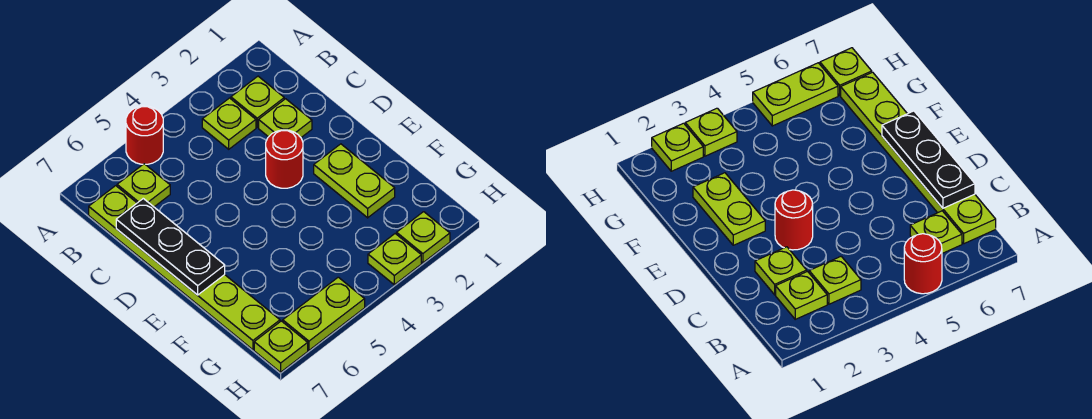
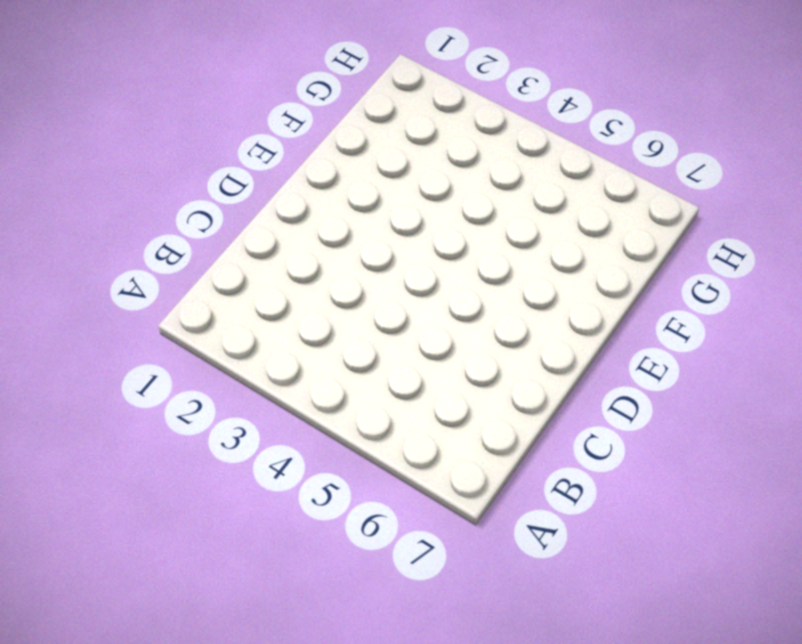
none -> red 1x1 round brick [126,106,163,164]
none -> lime 1x1 plate [231,76,284,127]
none -> lime 1x1 plate [202,98,256,149]

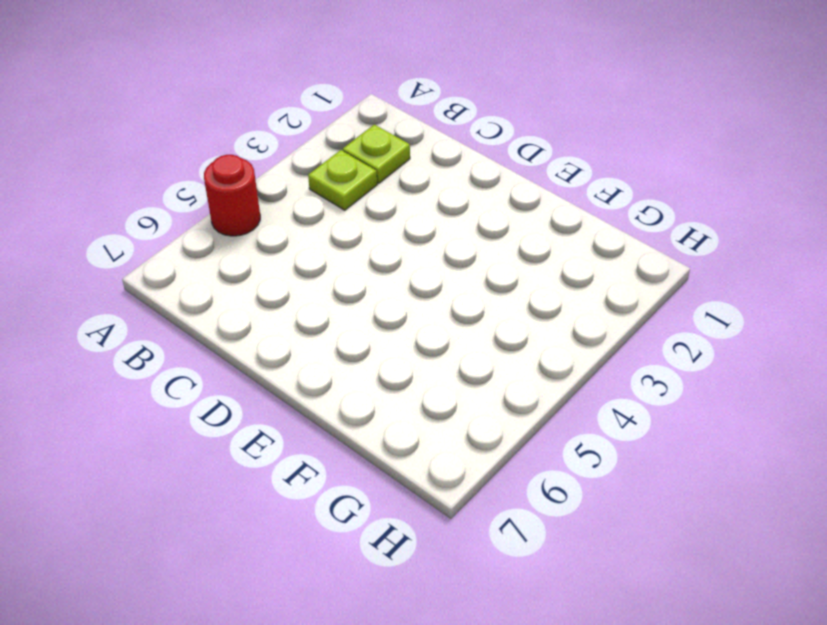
none -> lime 1x1 plate [117,164,170,207]
none -> lime 1x6 plate [89,186,280,350]
none -> lime 1x1 plate [259,99,312,137]

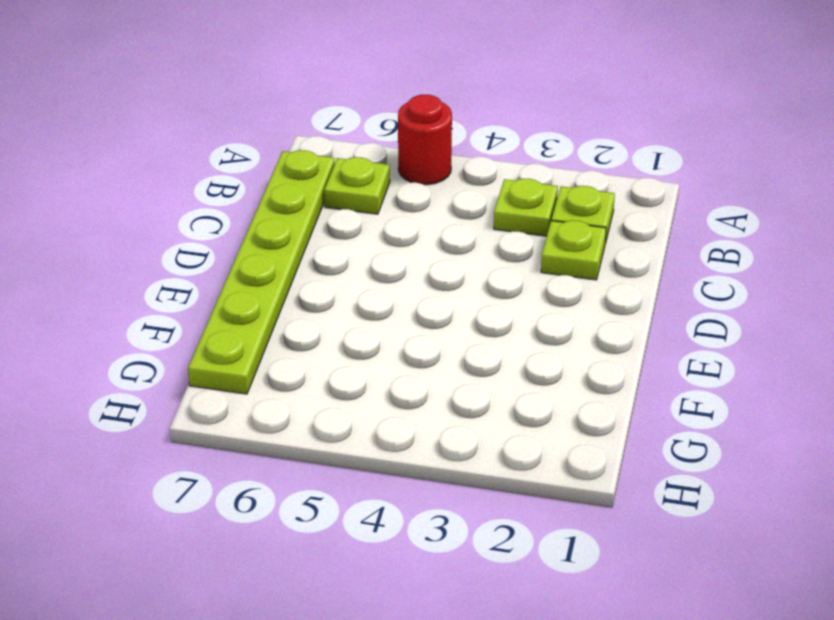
none -> red 1x1 round brick [266,130,303,188]
none -> lime 1x2 plate [314,144,395,218]
none -> lime 1x1 plate [397,212,450,263]

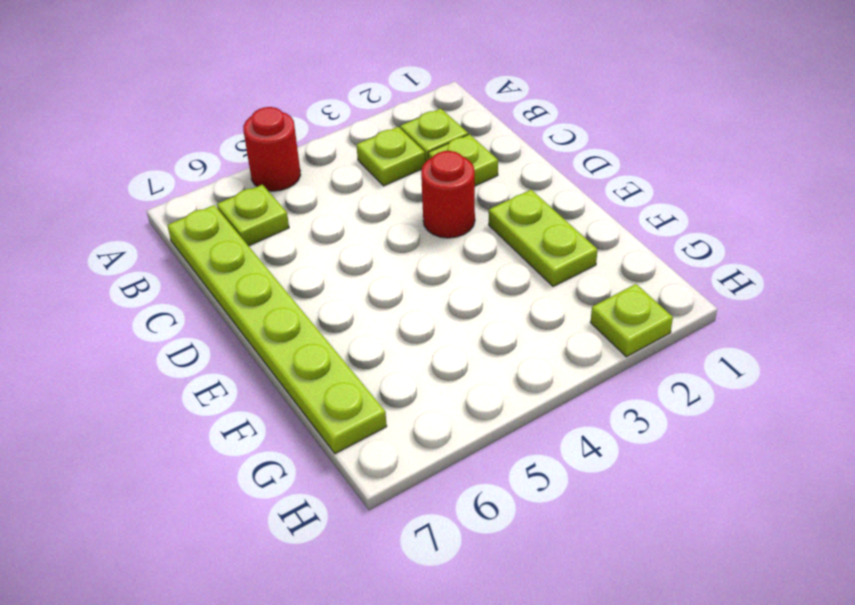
none -> lime 1x1 plate [368,234,421,285]
none -> lime 1x2 plate [283,277,365,350]
none -> lime 1x1 plate [254,321,308,372]

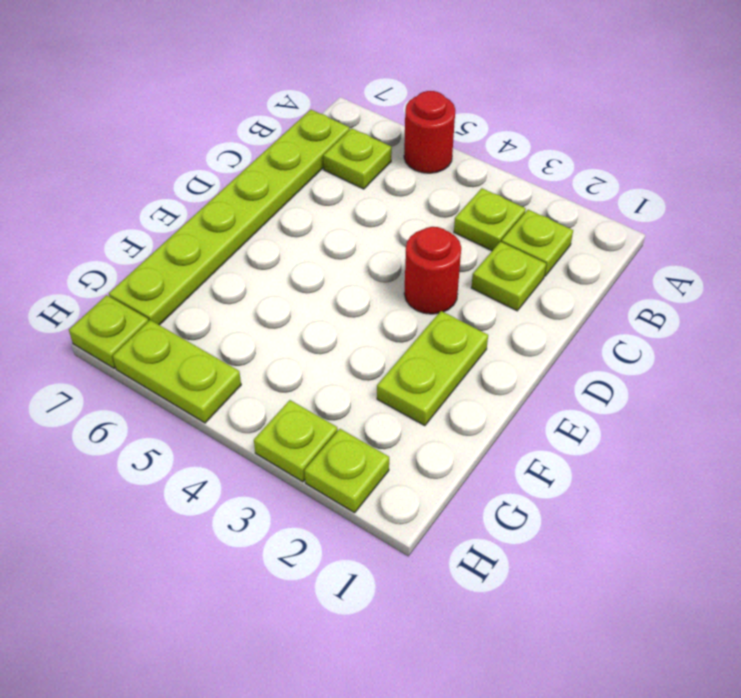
none -> black 1x3 plate [116,199,225,295]

